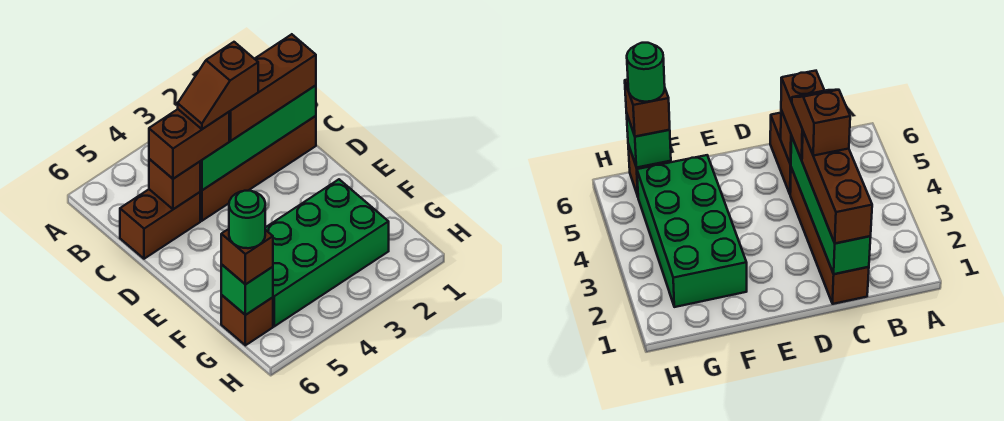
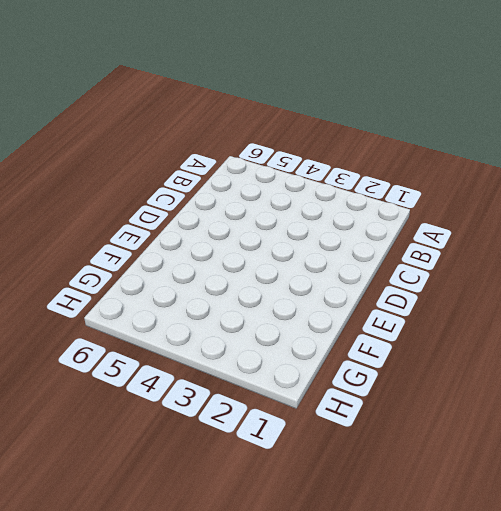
none -> brown 1x4 brick [200,116,316,221]
none -> brown 1x2 brick [120,189,200,259]
none -> green 2x4 brick [265,179,389,326]

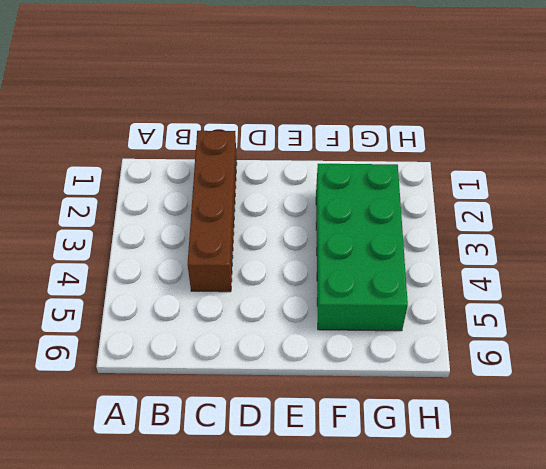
none -> brown 1x2 brick [120,189,200,259]
none -> brown 1x1 brick [221,295,273,345]
none -> green 1x4 brick [200,85,316,190]

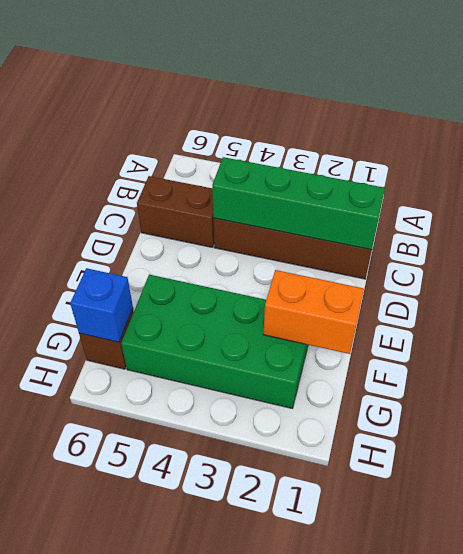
orange 1x2 brick [263,270,364,354] -> none
blue 1x1 brick [70,268,133,342] -> green 1x1 brick [221,264,273,315]
none -> brown 1x1 brick [149,159,200,209]
none -> brown 1x3 brick [229,34,316,141]
none -> brown 1x2 brick [149,109,229,179]

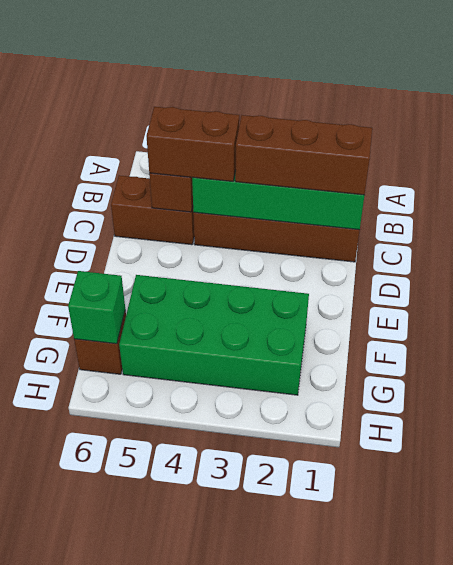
none -> brown 1x1 brick [221,229,273,284]
none -> brown 1x2 slope [178,42,258,129]
none -> green 1x1 round brick [229,191,265,248]

